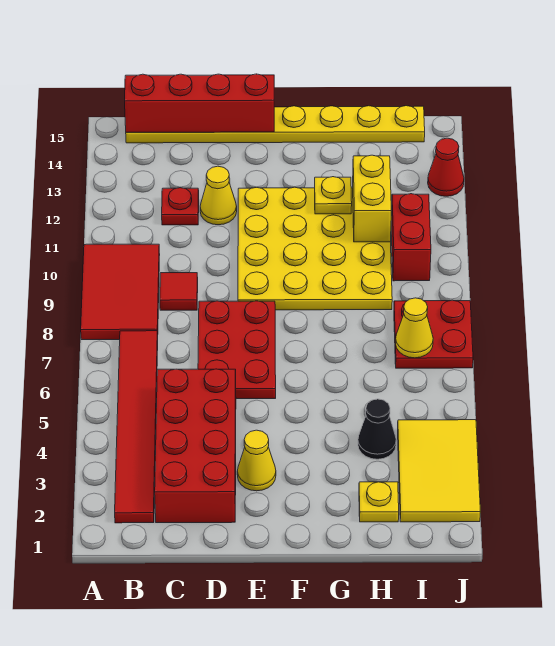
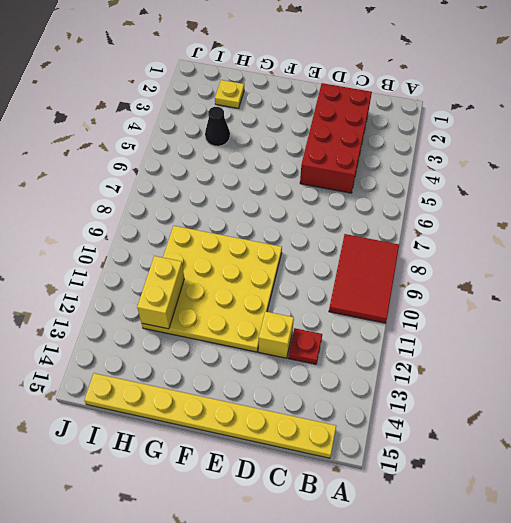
yellow 1x1 brick [259,311,294,358] -> yellow 1x1 cone [200,166,237,225]
none -> red 1x6 tile [115,331,158,523]
none -> red 1x1 tile [160,273,198,310]
none -> red 2x3 plate [198,301,276,399]

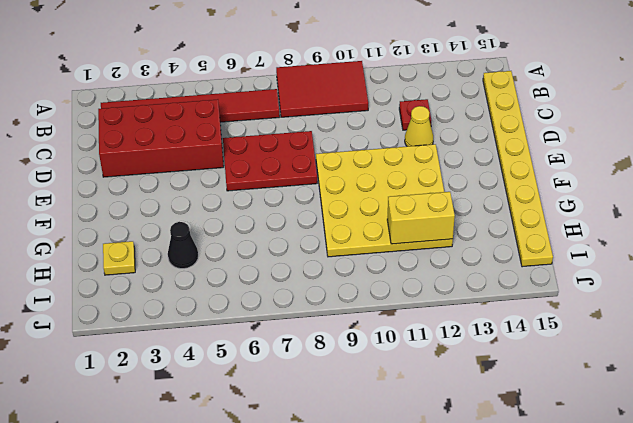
none -> red 1x1 tile [160,273,198,310]
none -> yellow 1x1 cone [237,430,276,491]
none -> yellow 2x3 tile [398,420,480,522]

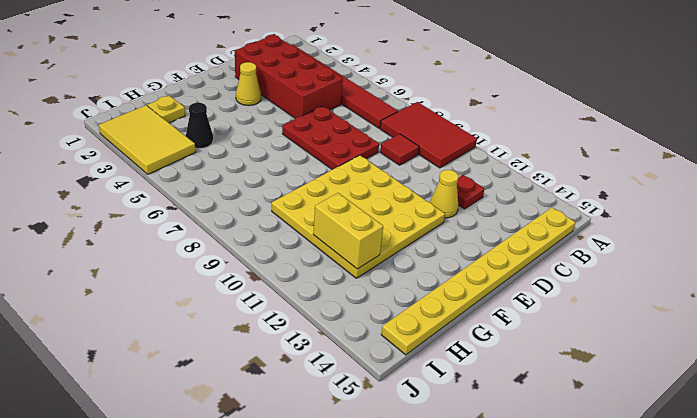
none -> red 2x2 plate [394,300,473,368]
none -> red 1x2 brick [391,194,431,281]
none -> red 1x1 cone [428,138,464,196]

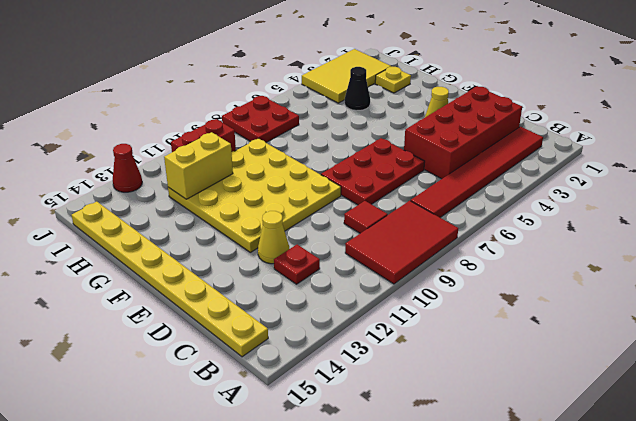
none -> red 1x4 brick [125,74,274,132]
none -> yellow 1x1 plate [315,177,352,214]
none -> yellow 1x1 cone [396,298,433,358]

